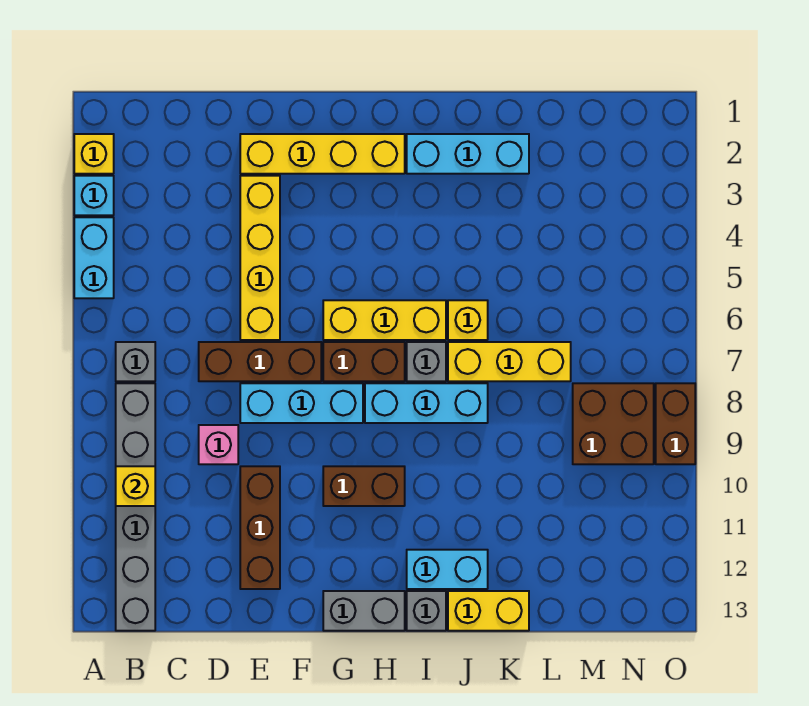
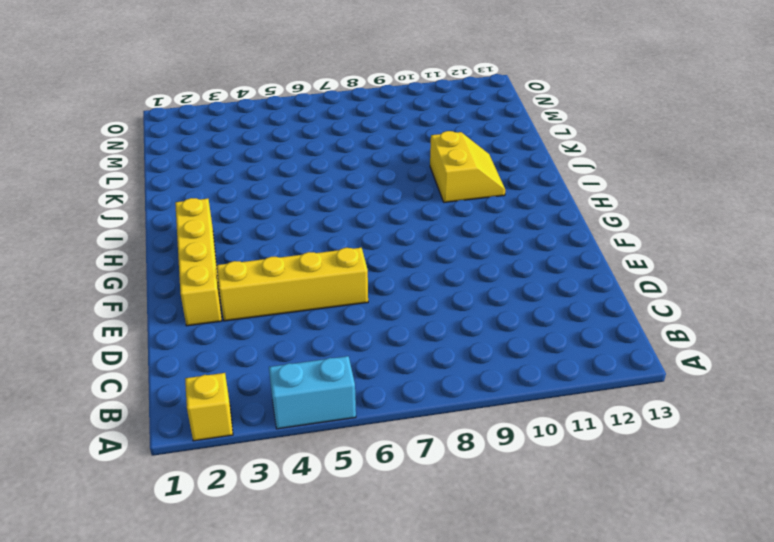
yellow 2x2 slope [430,131,505,202] -> none
none -> cyan 1x1 brick [74,176,114,215]
none -> grey 1x1 brick [116,342,155,381]
none -> grey 1x6 brick [116,383,155,631]

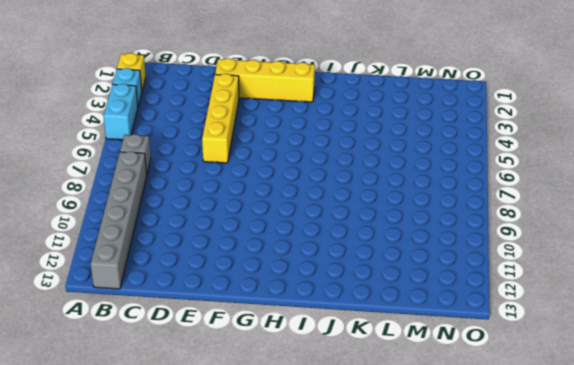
none -> brown 1x3 brick [199,342,321,381]
none -> pink 1x1 brick [199,425,238,464]
none -> cyan 1x3 brick [240,383,363,423]

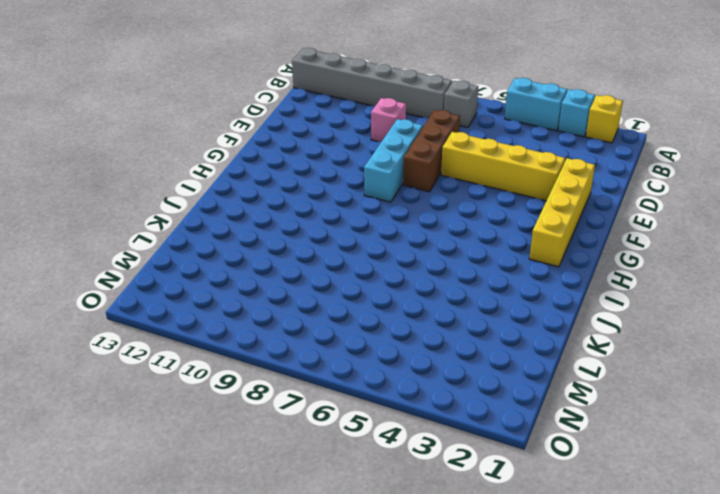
none -> brown 1x3 brick [240,466,280,589]
none -> yellow 1x3 brick [323,300,446,340]
none -> brown 1x2 brick [323,342,405,381]

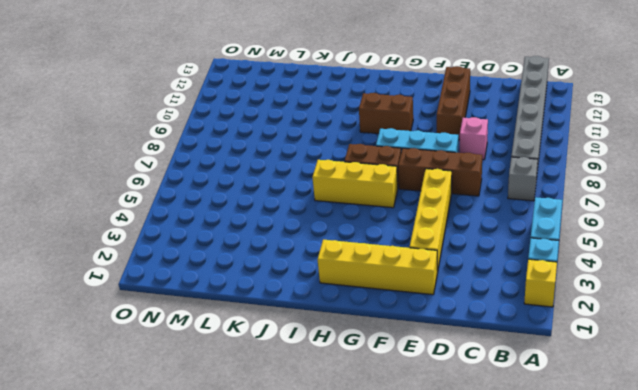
none -> grey 1x2 brick [323,591,405,631]
none -> cyan 1x3 brick [365,383,488,423]
none -> cyan 1x3 brick [407,134,529,174]

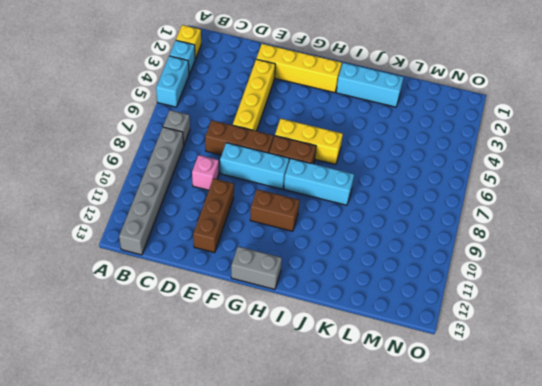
none -> grey 1x1 brick [407,342,446,381]
none -> cyan 1x2 brick [407,550,488,589]
none -> grey 1x1 brick [407,591,446,631]

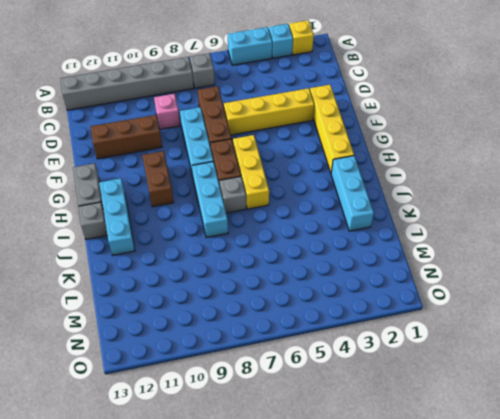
cyan 1x3 brick [99,178,135,255] -> cyan 1x2 brick [407,550,488,589]
none -> yellow 1x1 brick [448,300,488,340]
none -> yellow 1x3 brick [448,342,571,381]
none -> yellow 1x2 brick [448,591,529,631]

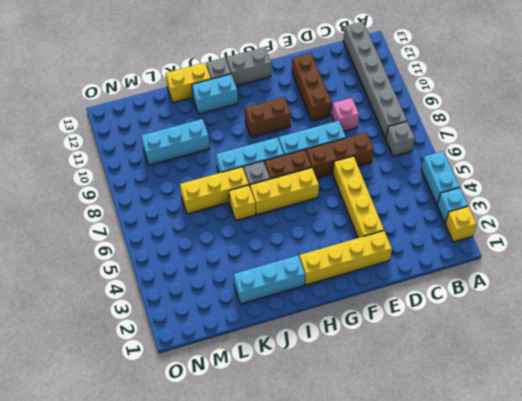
cyan 1x3 brick [141,119,209,165] -> none
none -> brown 2x2 brick [573,383,654,464]
none -> brown 1x2 brick [656,383,695,464]
none -> yellow 1x1 brick [116,466,155,506]

